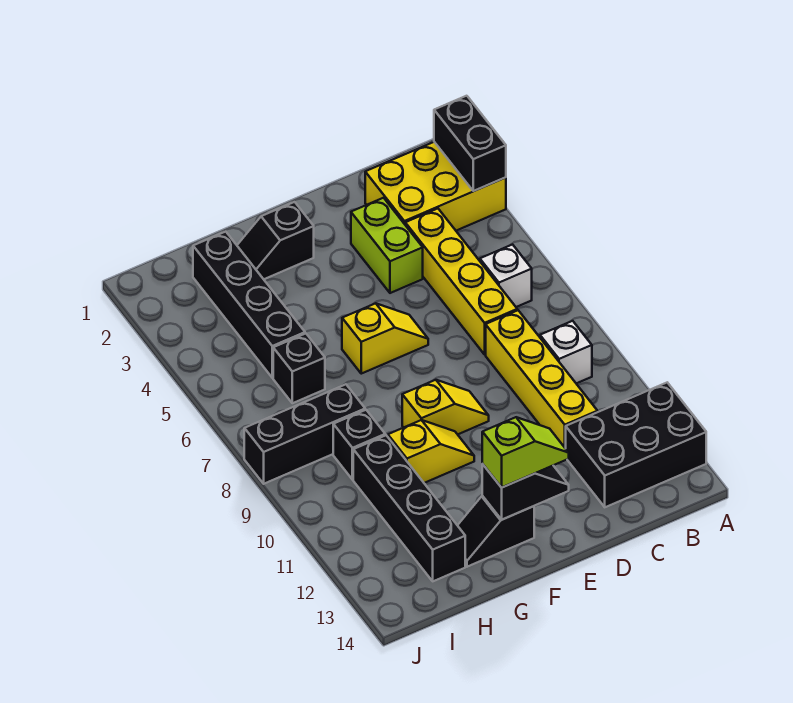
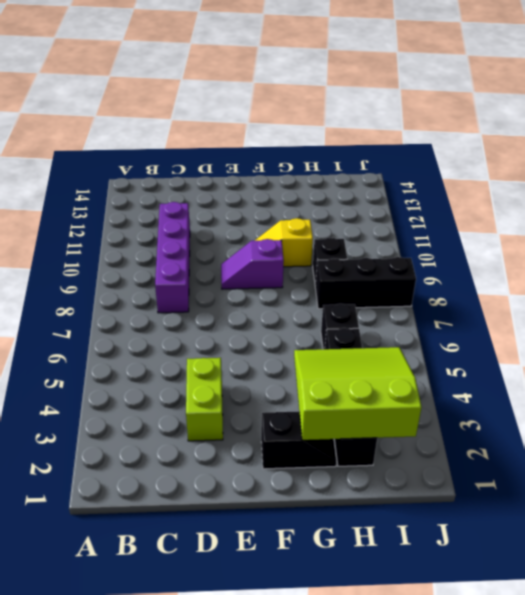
purple 1x4 brick [155,202,190,313] -> yellow 1x4 brick [486,310,598,449]
purple 1x2 slope [221,239,284,289] -> yellow 1x2 slope [402,380,489,434]
lime 3x3 slope [294,347,422,440] -> none
none -> yellow 2x3 brick [365,142,506,231]
none -> black 2x3 brick [566,383,706,507]
none -> white 1x1 brick [480,245,532,307]

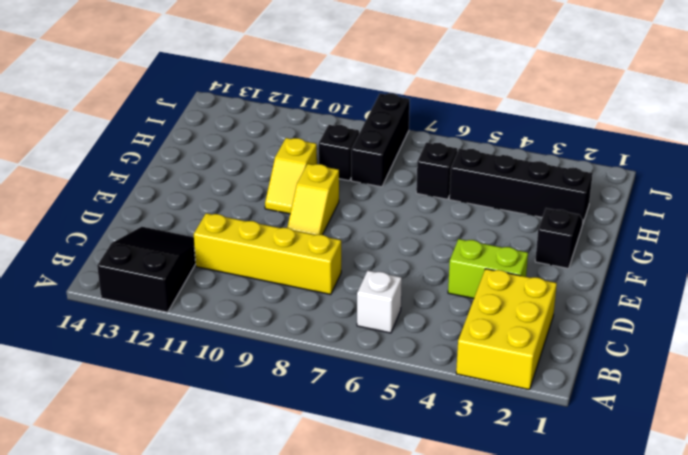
black 2x3 slope [97,227,196,312] -> black 2x3 brick [566,383,706,507]
none -> white 1x1 brick [540,321,592,383]
none -> yellow 1x4 brick [405,209,517,354]
none -> yellow 1x2 slope [342,303,428,374]

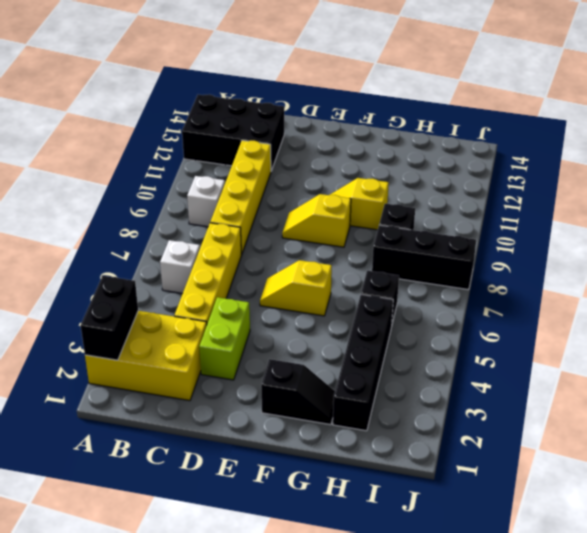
none -> black 1x2 slope [457,496,534,567]
none -> black 1x4 brick [353,435,465,581]
none -> black 1x2 slope [482,464,569,520]

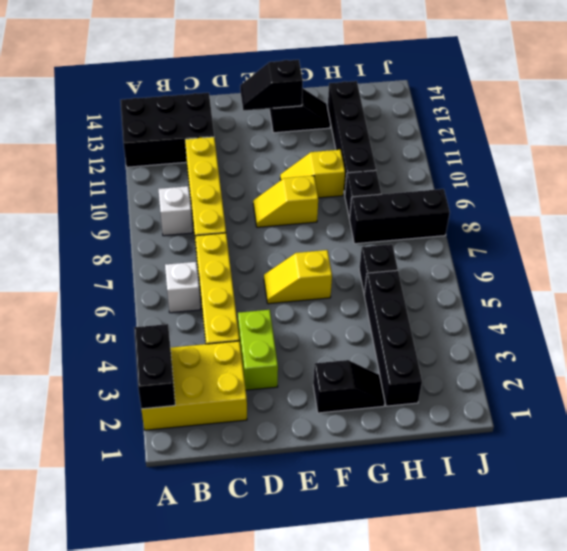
none -> lime 1x2 slope [482,417,569,488]

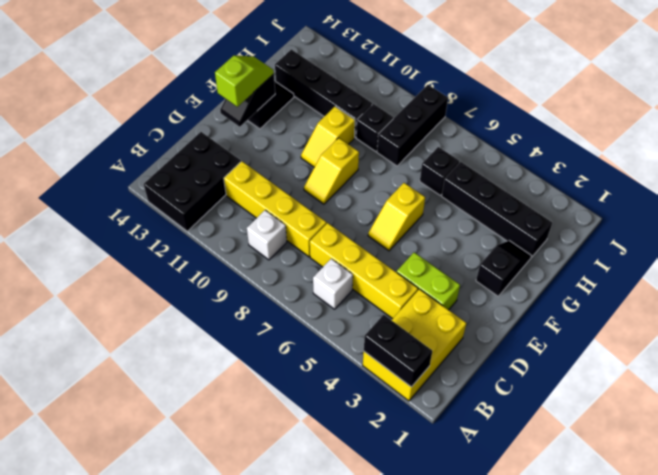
lime 1x2 slope [215,55,274,107] -> lime 1x2 slope turned to [482,417,569,488]

